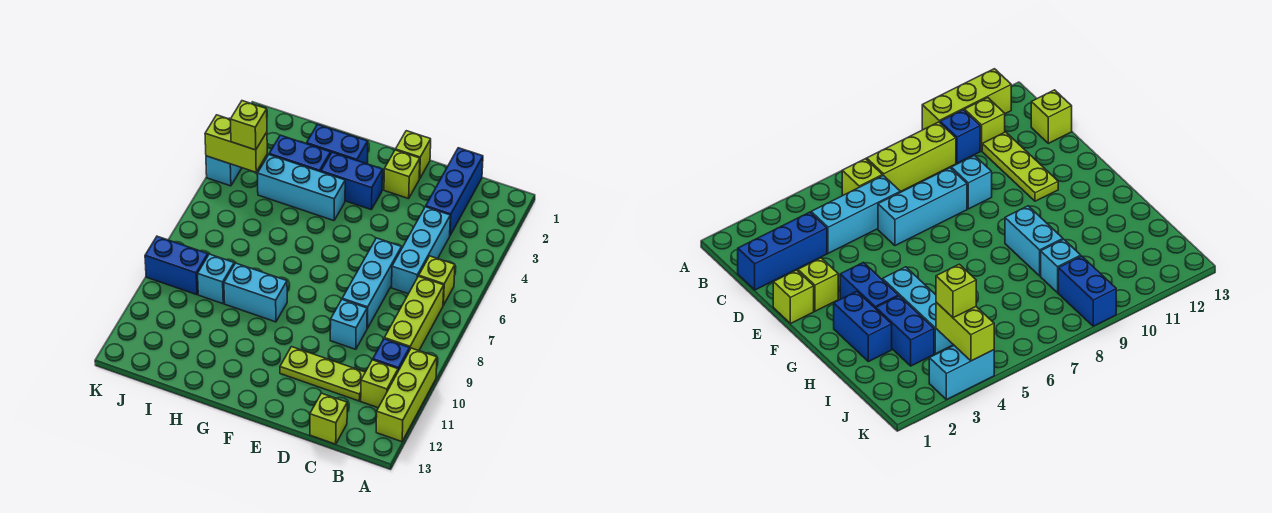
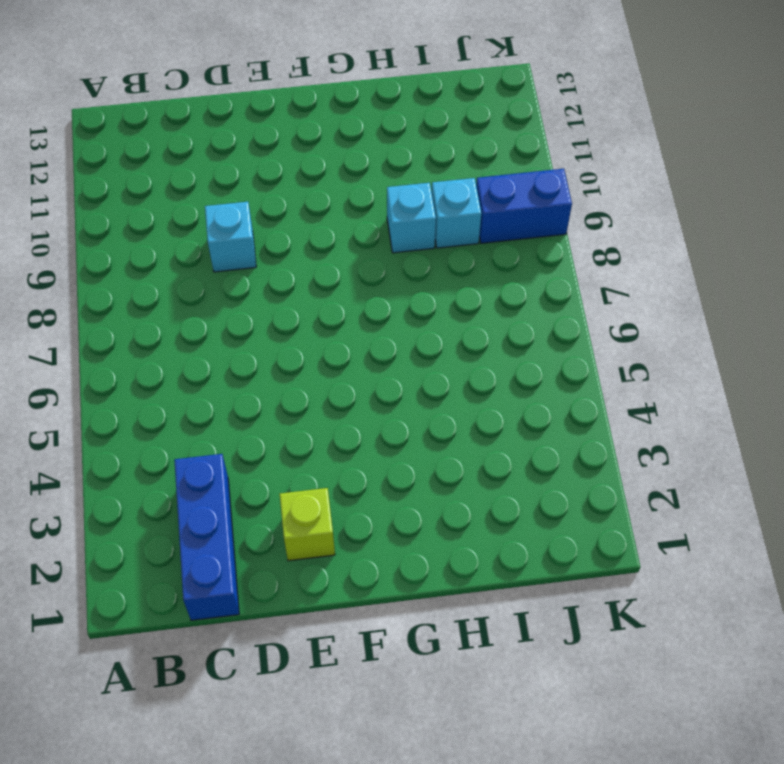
cyan 1x1 brick [387,183,436,253] -> cyan 1x2 brick [224,263,287,322]
none -> lime 1x3 brick [376,348,437,442]
none -> lime 1x1 brick [419,256,455,305]
none -> lime 1x3 brick [384,276,444,351]

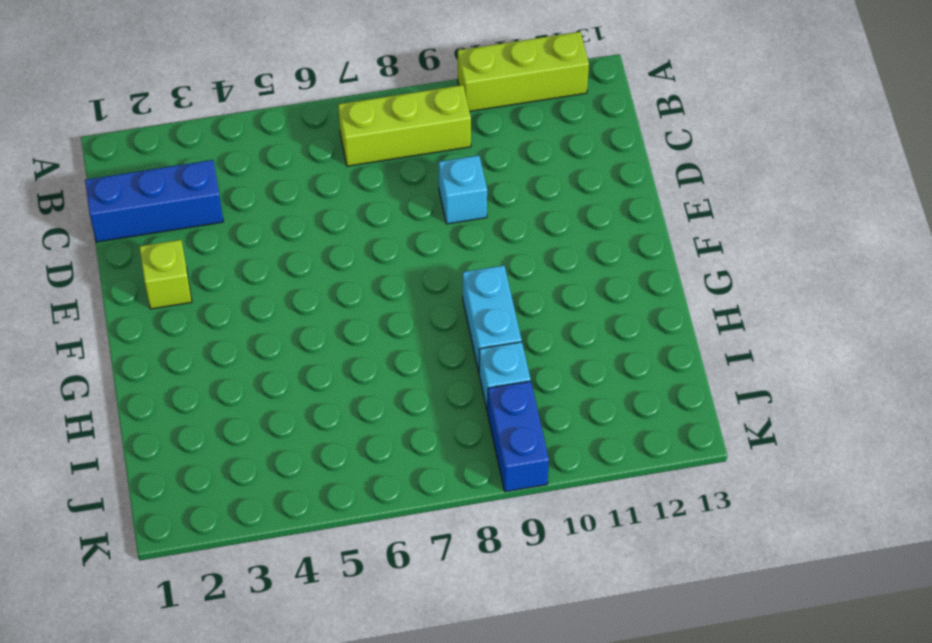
none -> lime 1x1 brick [419,256,455,305]
none -> blue 1x1 brick [373,339,410,371]
none -> lime 1x1 brick [361,360,398,408]

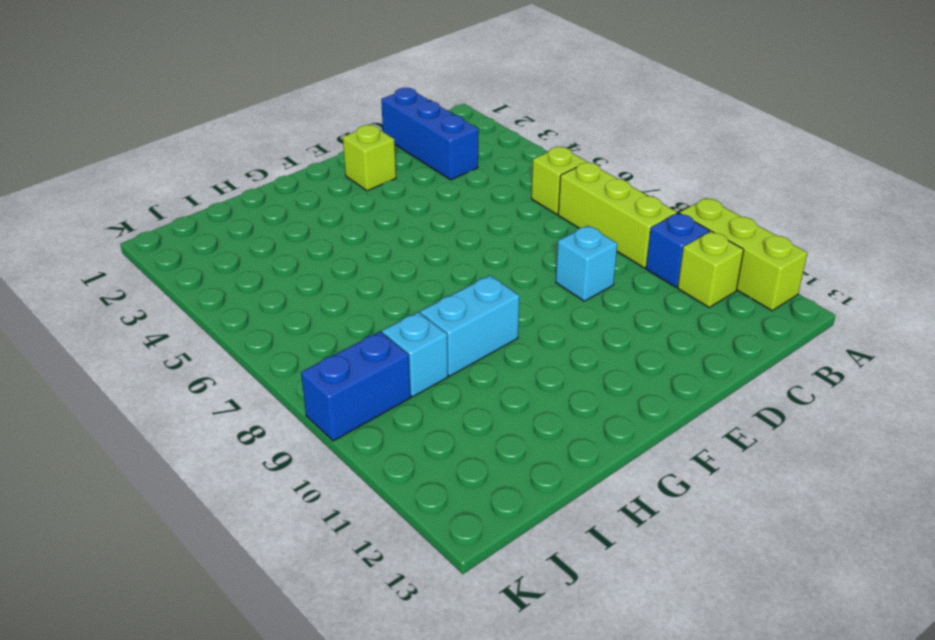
none -> cyan 1x3 brick [392,207,450,294]
none -> lime 1x3 plate [280,347,365,401]
none -> lime 1x1 brick [310,393,347,444]

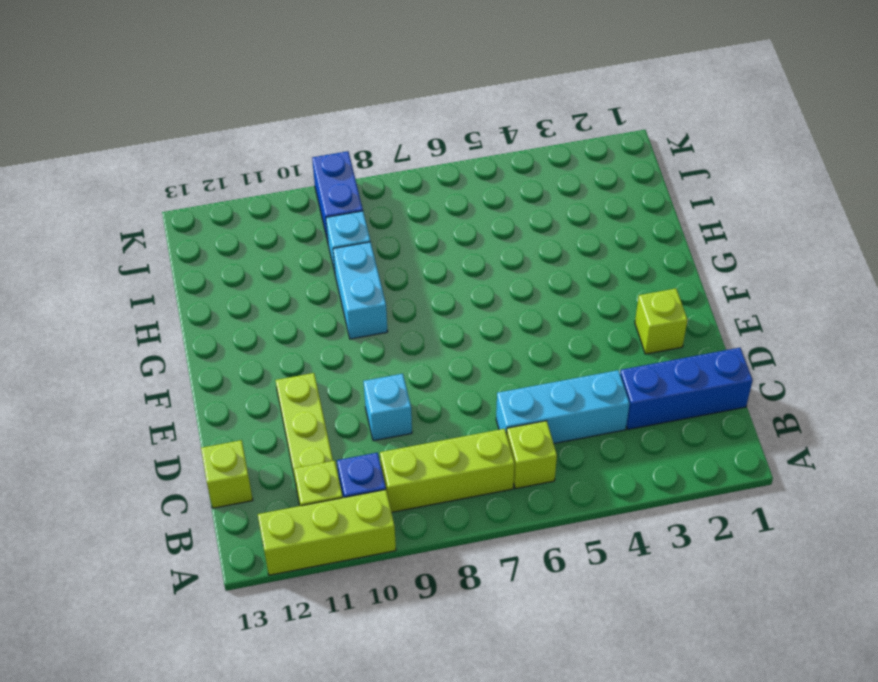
none -> cyan 1x3 brick [342,238,402,328]
none -> lime 1x1 brick [396,131,431,179]
none -> blue 1x2 brick [321,152,383,210]

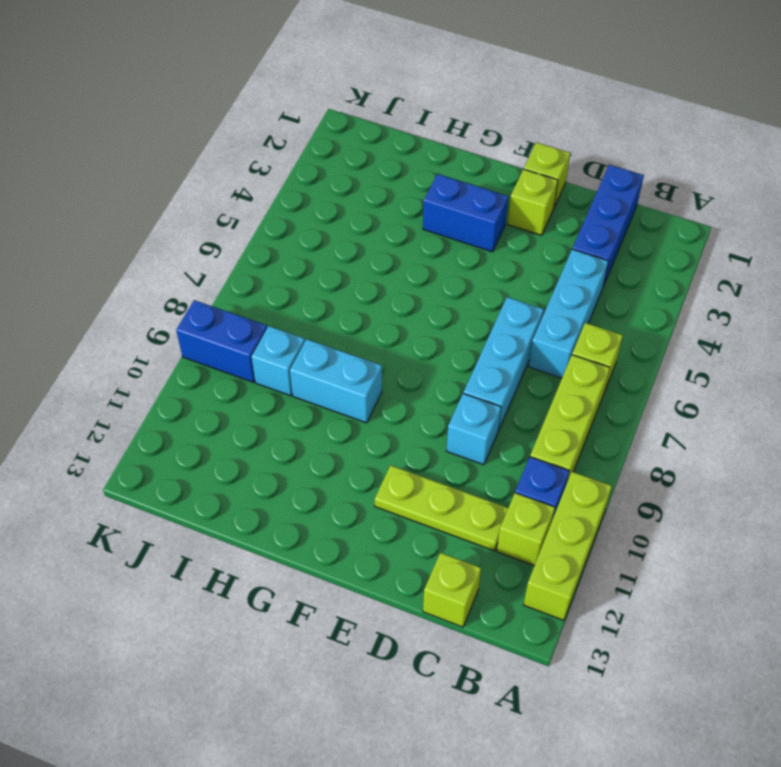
none -> blue 1x2 brick [307,124,368,164]
none -> cyan 1x3 brick [257,155,345,221]
none -> blue 1x2 brick [269,135,331,172]

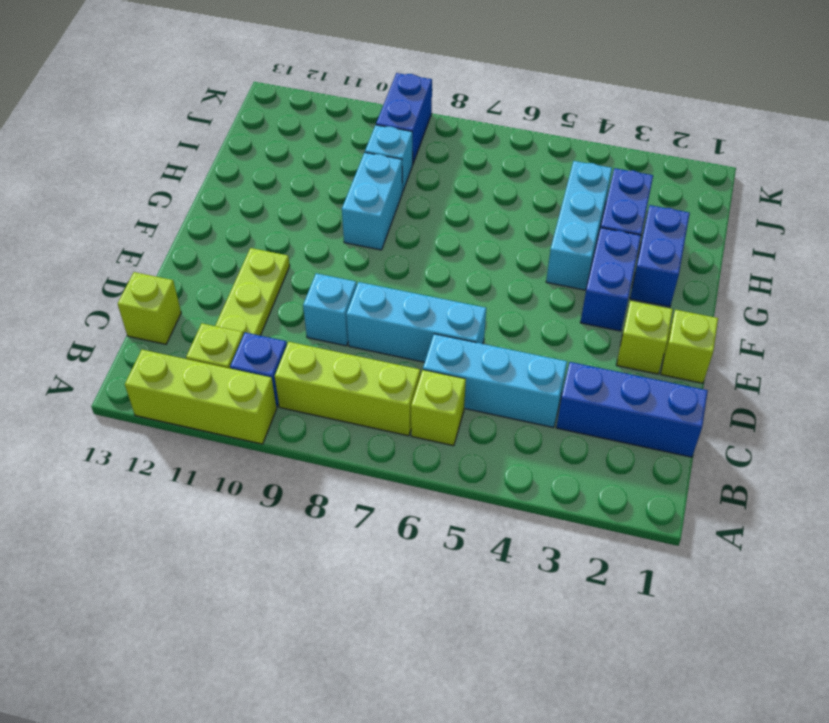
none -> cyan 1x2 brick [206,118,242,186]
none -> lime 1x2 brick [205,115,267,172]
none -> lime 1x1 brick [230,101,267,150]

